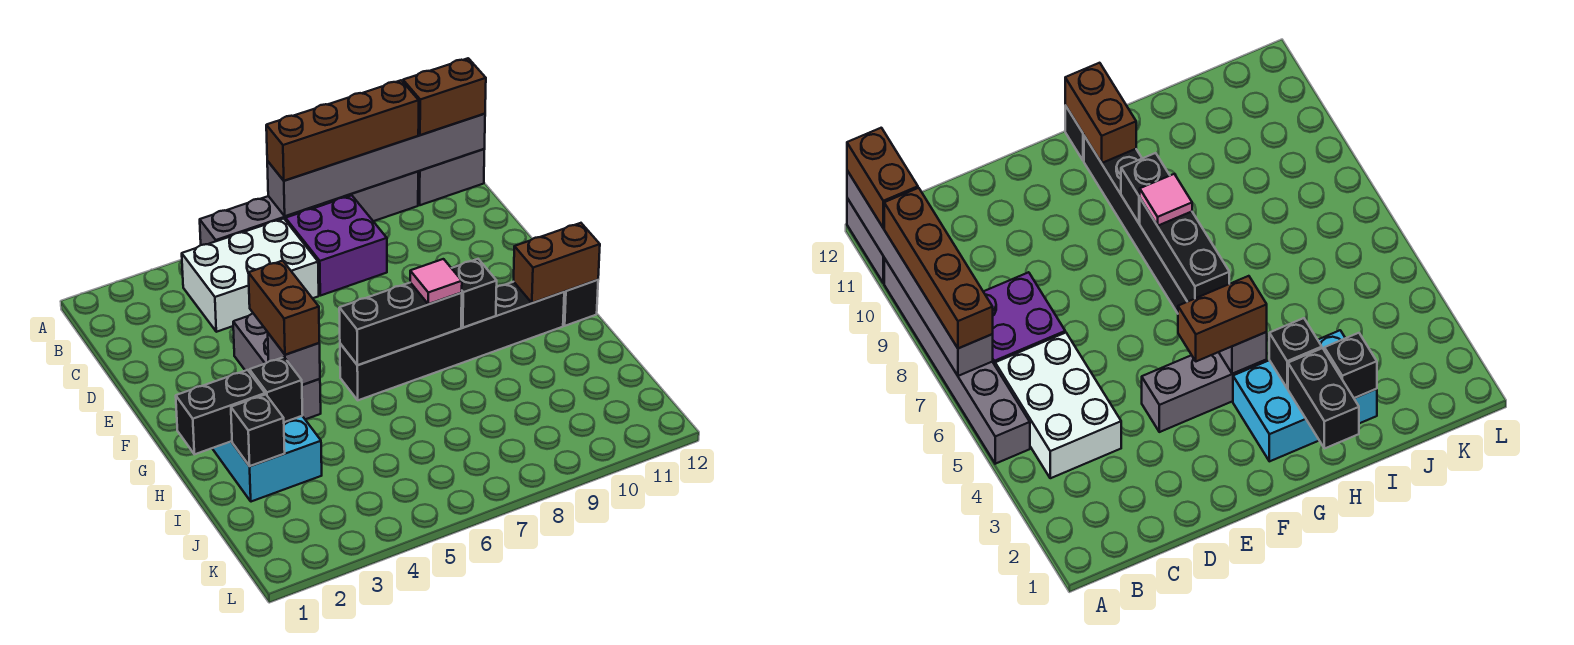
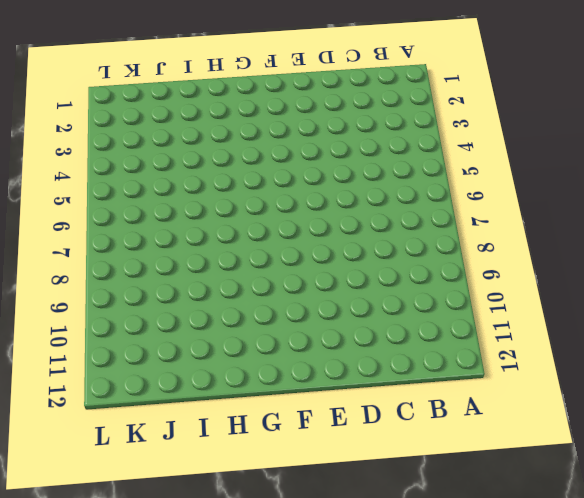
none -> grey 1x6 brick [200,172,418,245]
none -> grey 1x2 brick [418,149,485,205]
none -> white 2x3 brick [182,219,319,332]

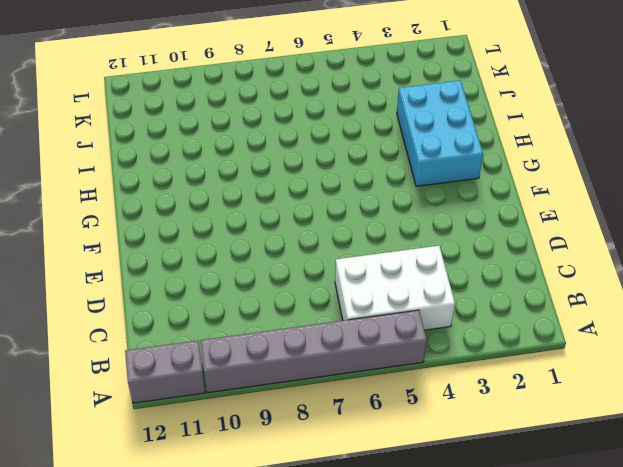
none -> purple 2x2 brick [286,195,387,296]
none -> grey 1x3 brick [233,313,321,419]
none -> black 1x6 brick [340,282,564,400]

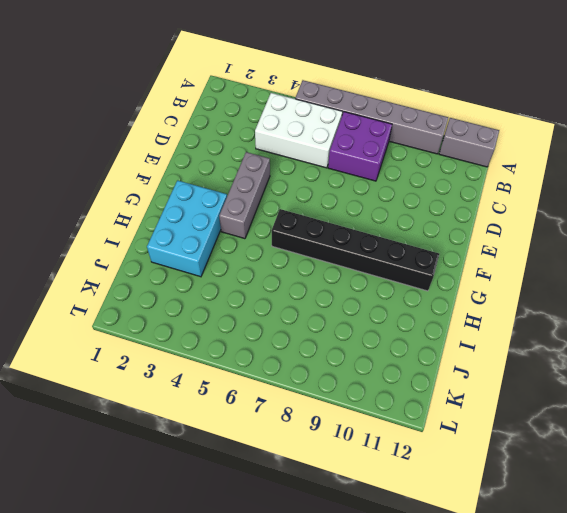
none -> black 1x1 brick [563,280,598,326]
none -> grey 1x6 brick [267,114,485,216]
none -> grey 1x1 brick [268,333,320,385]

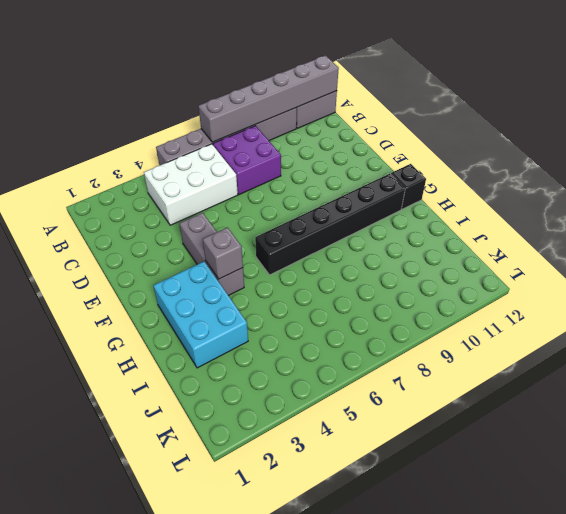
none -> black 1x3 brick [339,283,462,365]
none -> black 1x1 brick [452,259,497,327]
none -> brown 1x2 brick [514,223,600,303]

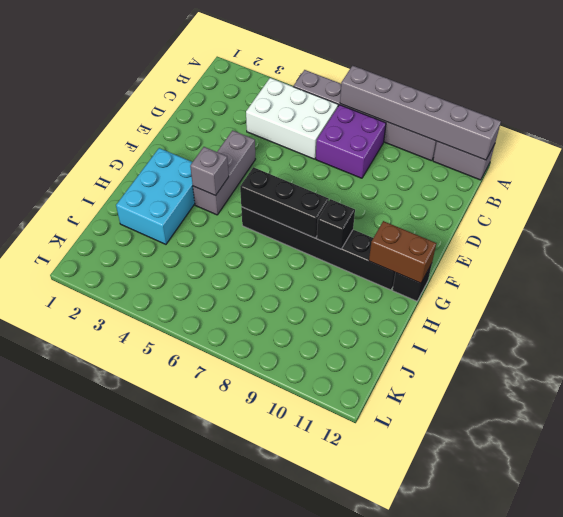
none -> black 1x2 brick [176,370,265,454]
none -> black 1x1 brick [249,357,303,422]
none -> black 1x1 brick [231,394,285,466]

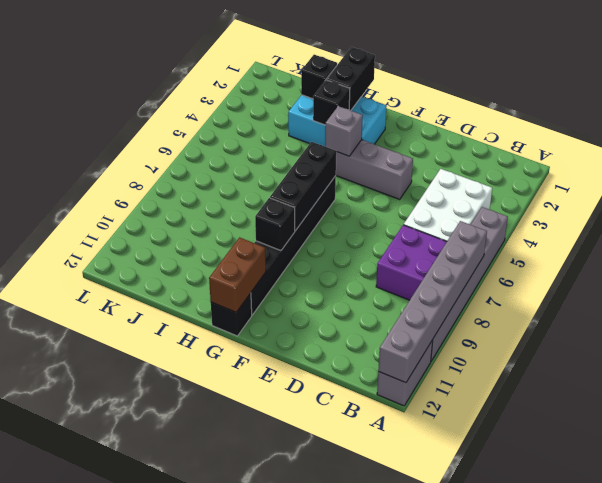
none -> brown 1x4 brick [266,80,419,181]
none -> brown 1x2 brick [403,58,486,135]
none -> brown 1x2 brick [248,261,319,355]

